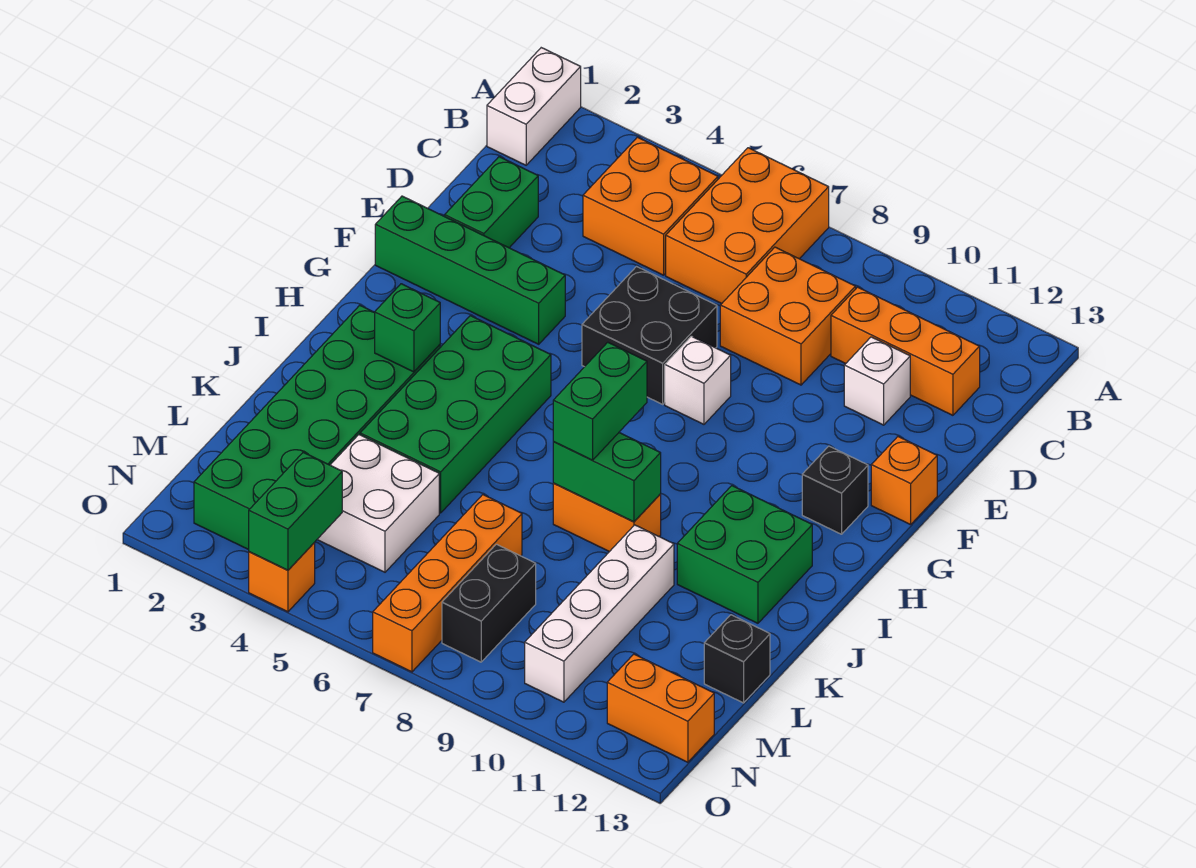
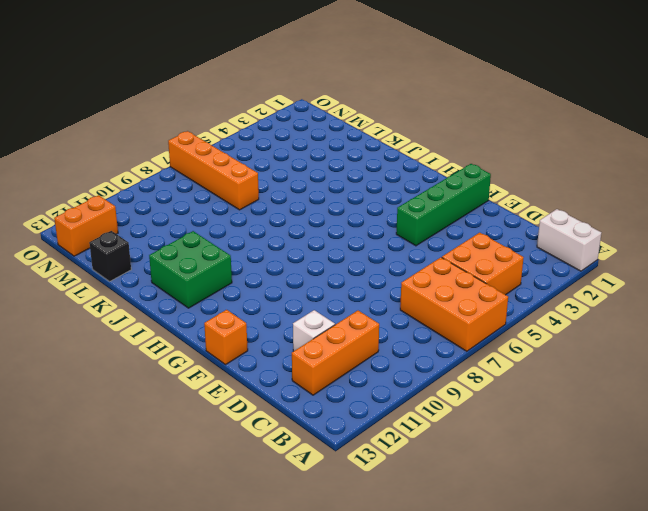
none -> orange 2x2 brick [720,247,856,385]
none -> green 1x2 brick [445,157,538,248]
none -> black 2x2 brick [582,267,717,404]

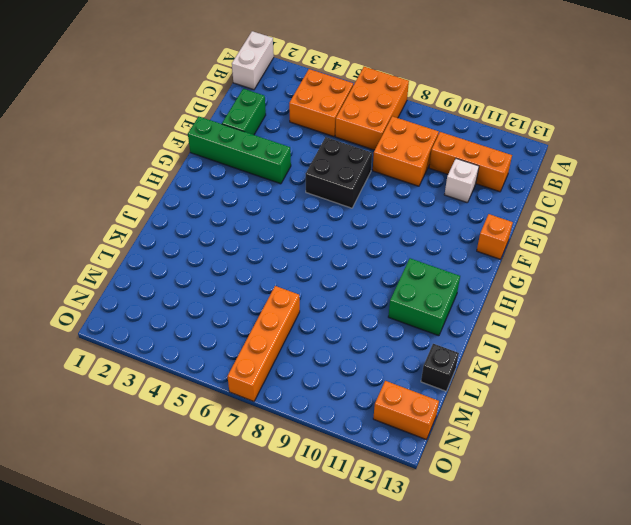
none -> white 1x1 brick [665,336,731,424]
none -> black 1x1 brick [802,446,868,534]
none -> green 2x4 brick [360,316,551,513]

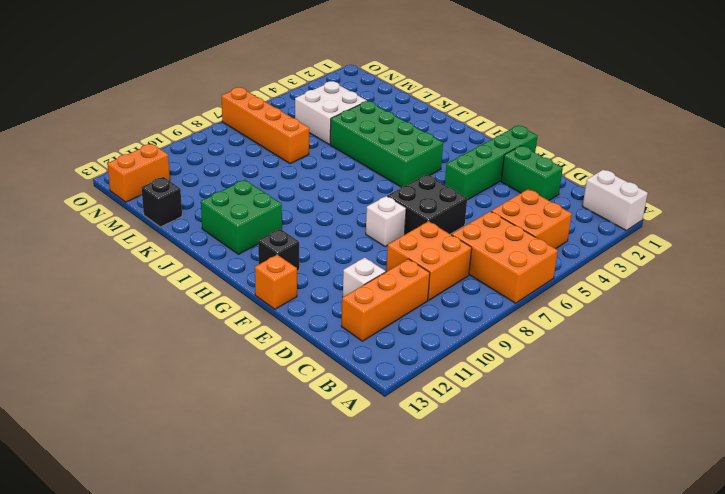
none -> green 2x6 brick [194,305,440,550]
none -> orange 1x2 brick [553,483,661,552]
none -> white 1x4 brick [525,525,674,702]

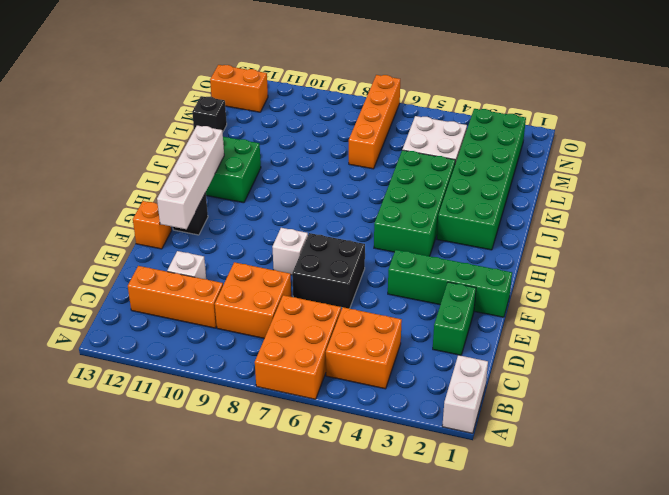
white 1x4 brick [157,126,224,229] -> white 1x4 brick moved to [525,525,674,702]
none -> orange 1x2 brick [553,483,661,552]
none -> black 1x2 brick [442,544,536,662]
none -> orange 1x1 brick [249,543,315,612]

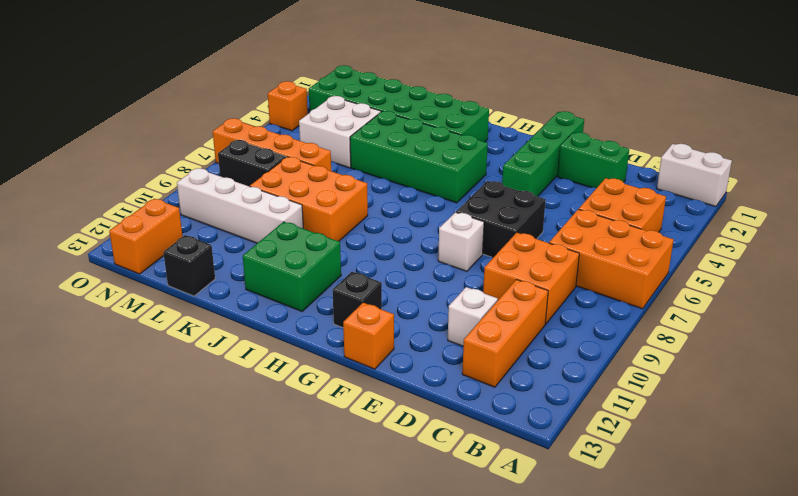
orange 2x3 brick [250,157,368,241] -> orange 1x2 brick [553,483,661,552]
none -> green 1x1 brick [374,284,440,372]
none -> green 1x2 brick [553,433,661,522]
none -> green 1x2 brick [249,452,342,570]

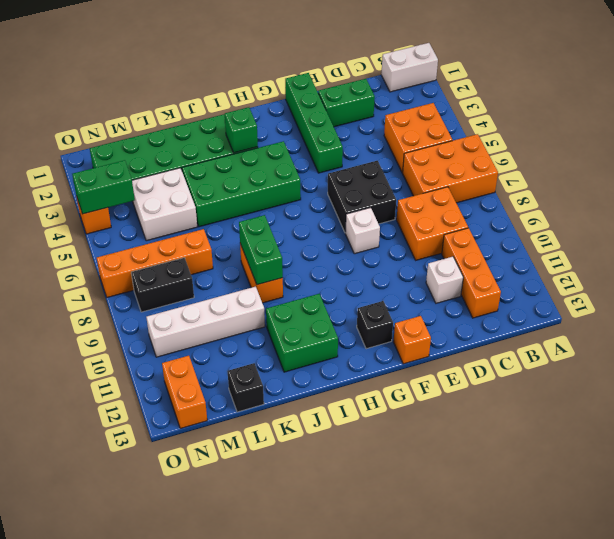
none -> green 1x2 brick [553,342,647,460]

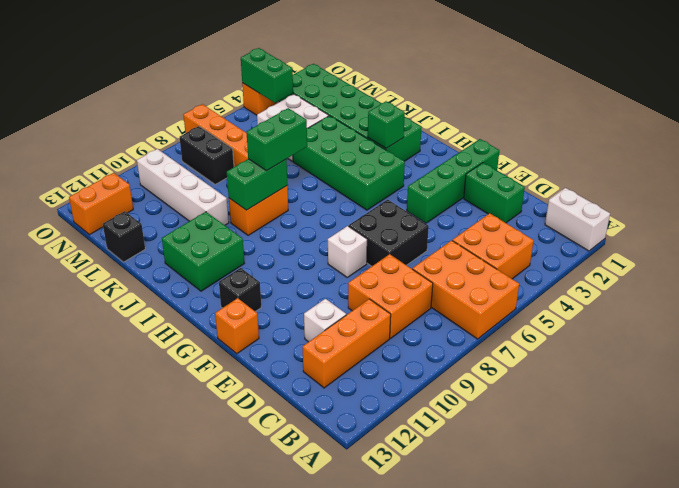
green 1x2 brick [247,108,307,171] -> green 1x2 brick turned to [553,342,647,460]

